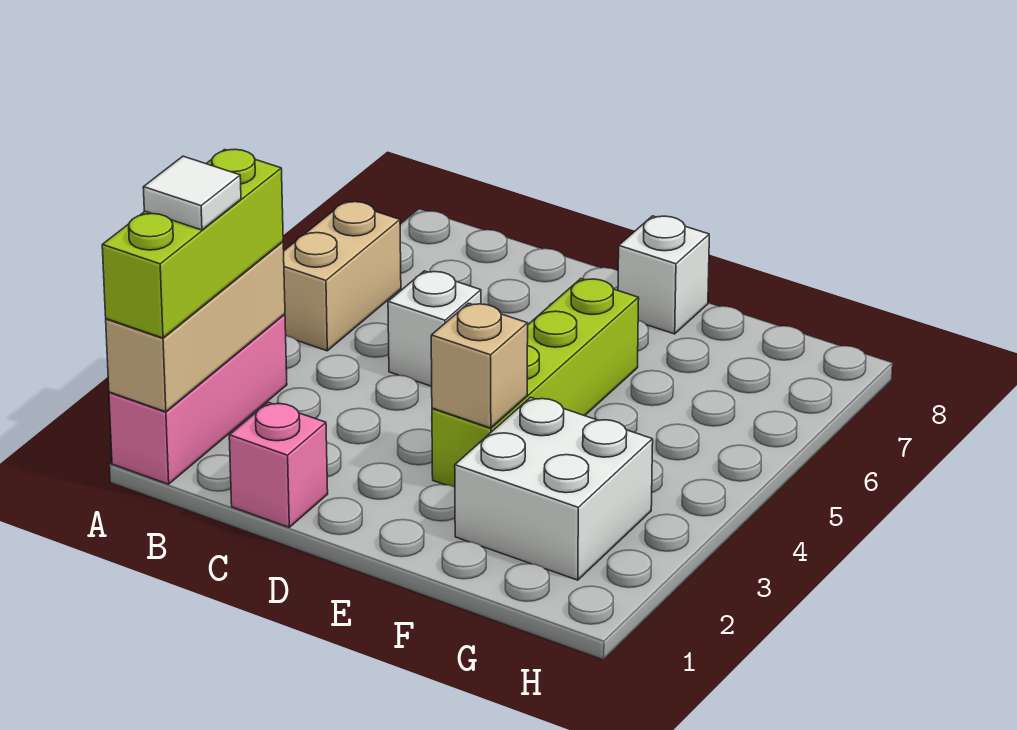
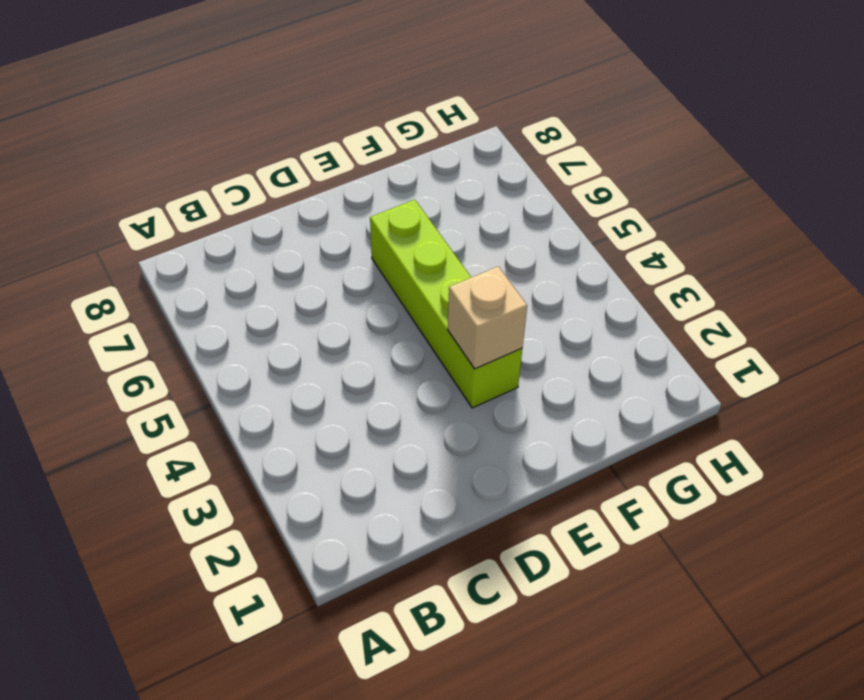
none -> pink 1x3 brick [109,314,287,484]
none -> tan 1x2 brick [284,202,401,351]

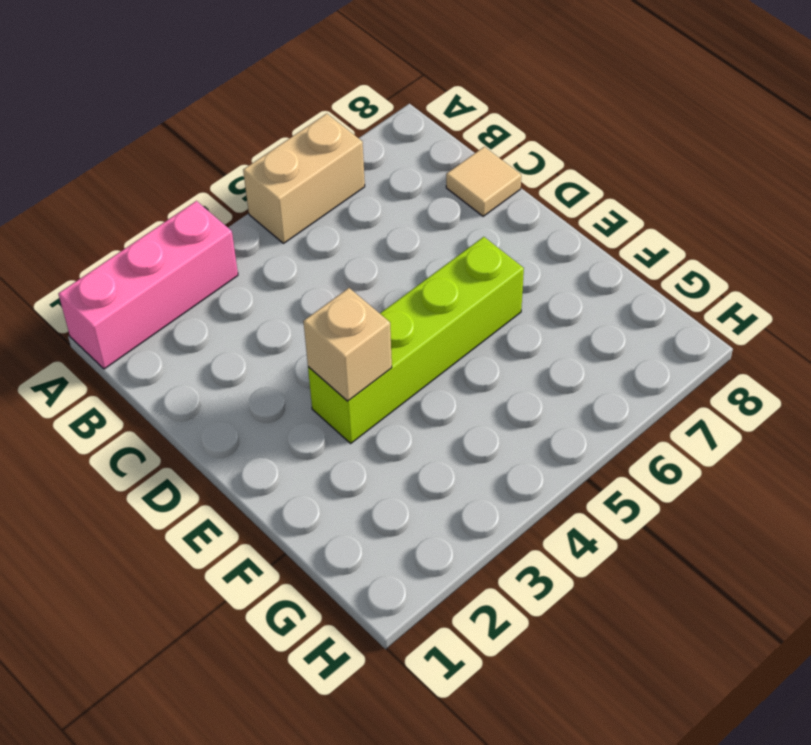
tan 1x1 tile [446,147,521,216] -> none
none -> pink 1x1 brick [229,402,328,527]
none -> white 1x1 brick [388,271,481,386]

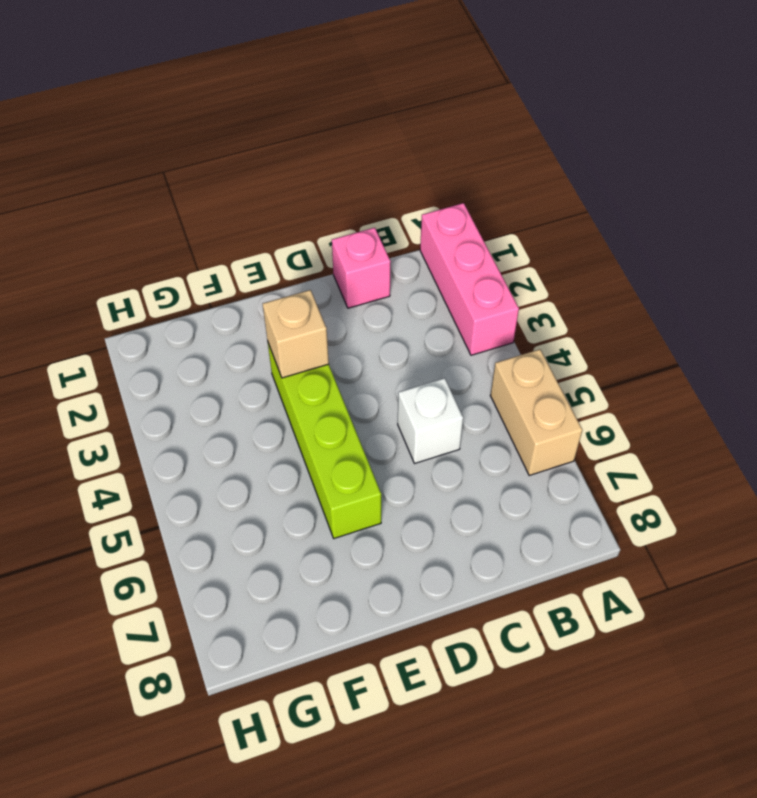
none -> white 1x1 brick [618,216,709,334]
none -> white 2x2 brick [455,397,653,580]

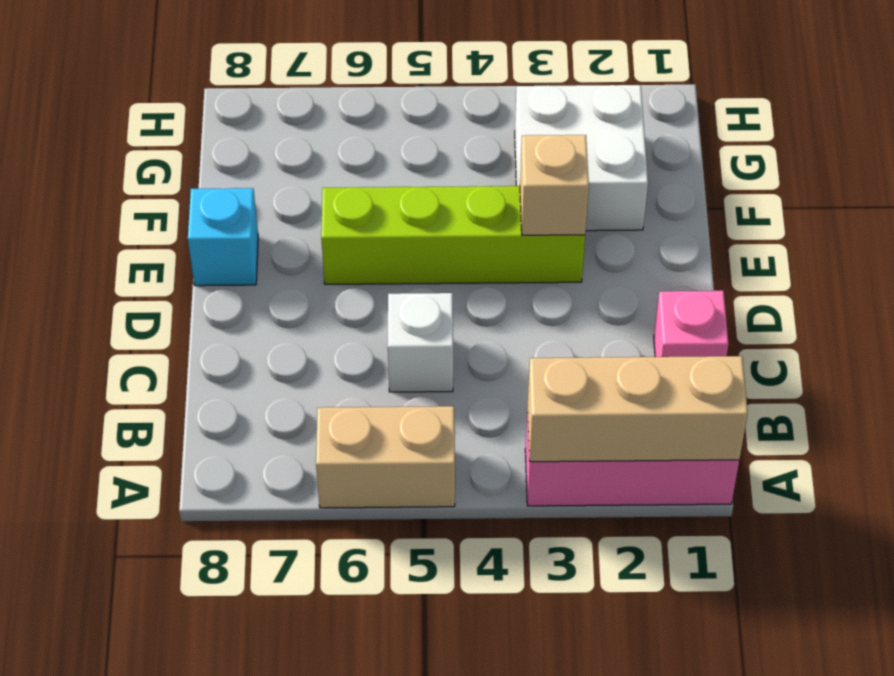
cyan 1x1 brick [188,188,258,286] -> white 1x1 brick [618,216,709,334]
none -> lime 1x3 brick [102,149,283,338]
none -> white 1x1 tile [143,156,241,230]

